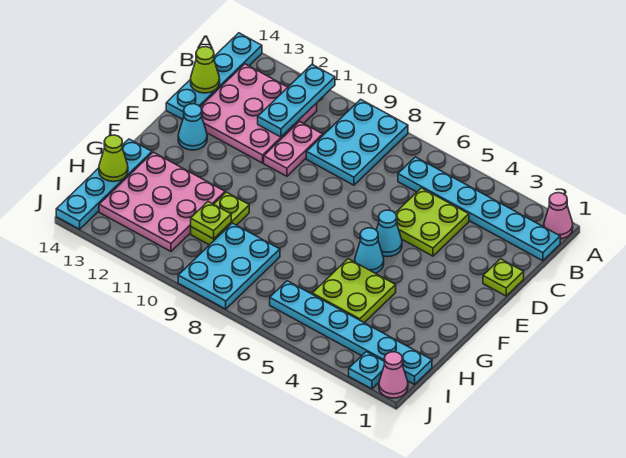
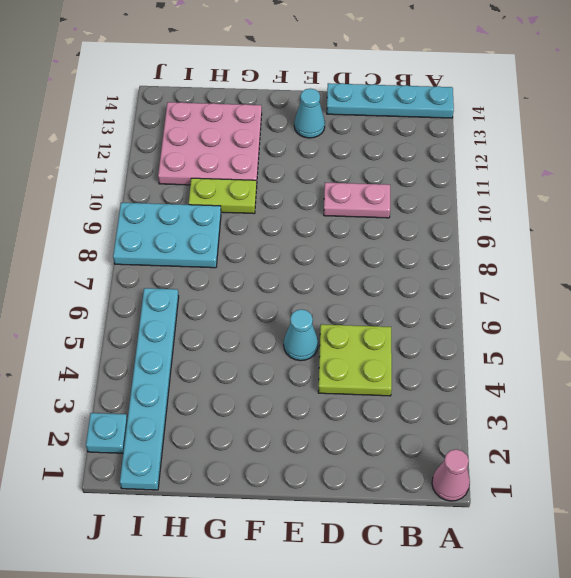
none -> cyan 2x3 plate [306,99,408,185]
none -> cyan 1x6 plate [398,157,560,261]
none -> pink 3x3 plate [201,64,317,163]

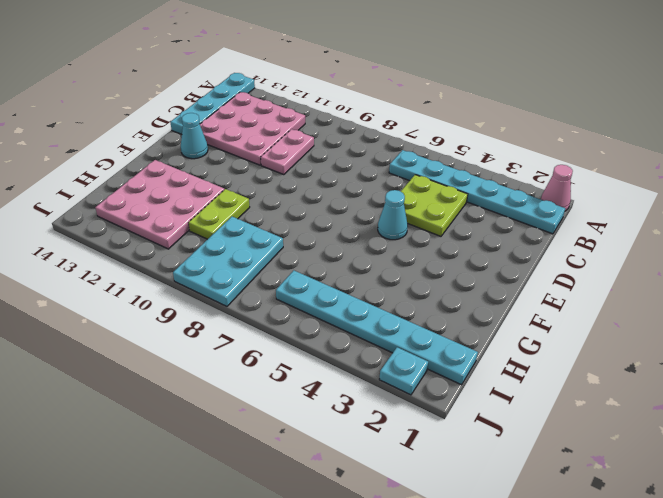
none -> cyan 2x3 plate [306,99,408,185]
none -> lime 1x1 plate [483,259,524,296]
none -> cyan 1x1 cone [355,228,384,273]

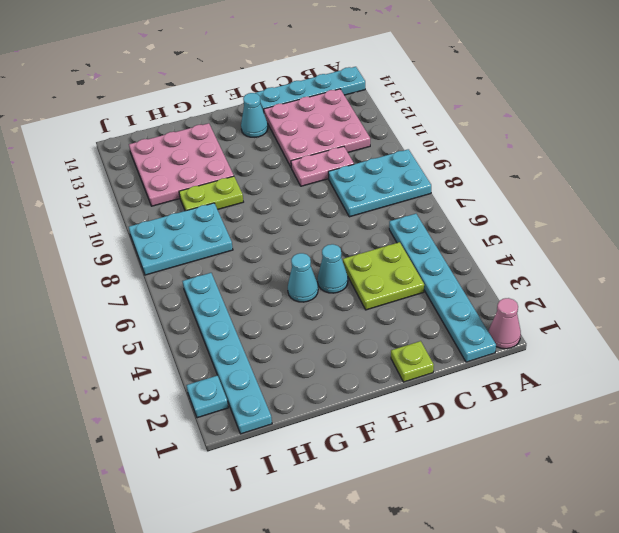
none -> lime 2x2 plate [312,259,396,323]
none -> cyan 1x4 plate [56,139,152,229]
none -> pink 1x1 cone [379,352,408,398]

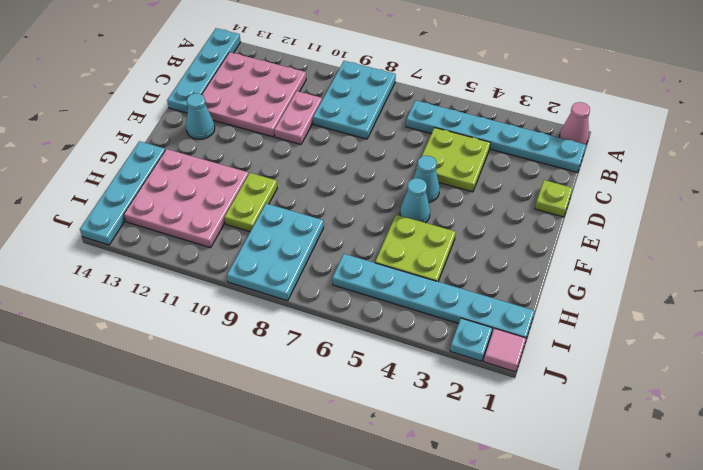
pink 1x1 tile [484,328,526,372] -> pink 1x1 cone [379,352,408,398]
none -> cyan 1x3 plate [258,65,335,137]
none -> lime 1x1 cone [191,47,220,93]
none -> lime 1x1 plate [191,202,231,239]

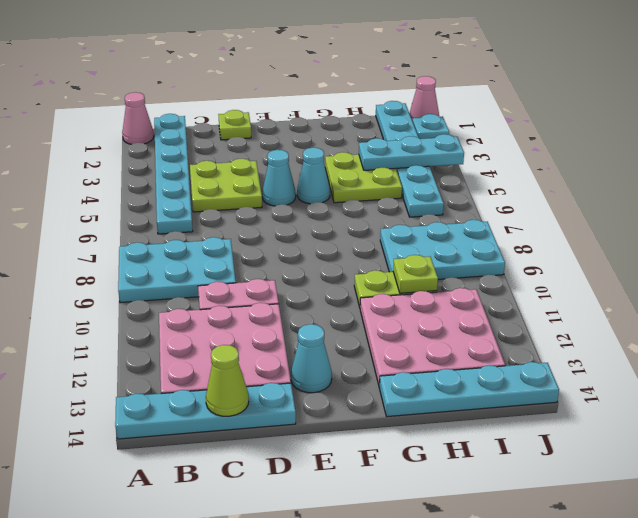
cyan 1x3 plate [359,134,464,170] -> cyan 1x3 plate moved to [258,65,335,137]
none -> lime 1x1 cone [99,135,128,182]

